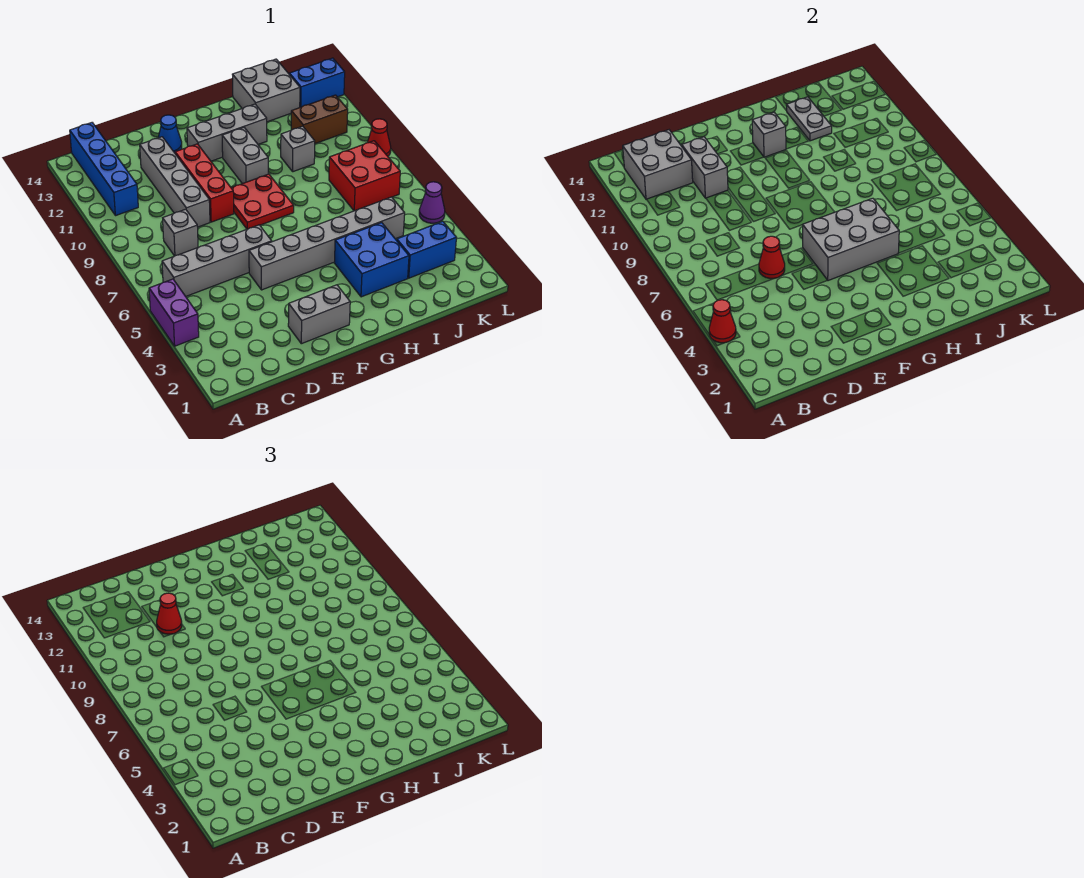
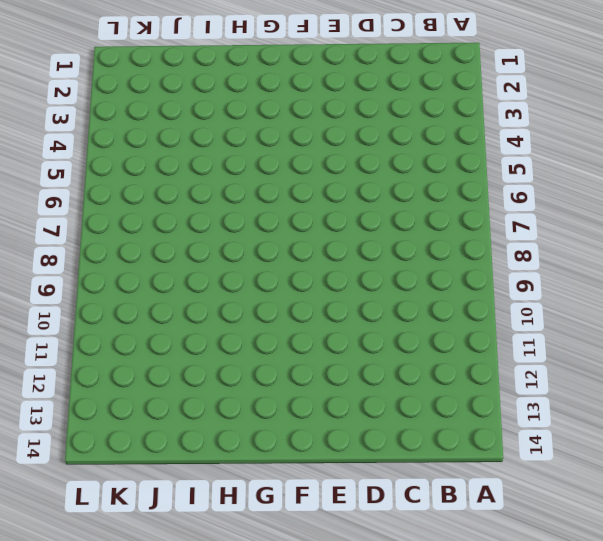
none -> purple 1x2 brick [149,279,199,346]
none -> grey 1x4 brick [162,225,272,296]
none -> blue 1x4 brick [70,123,138,216]

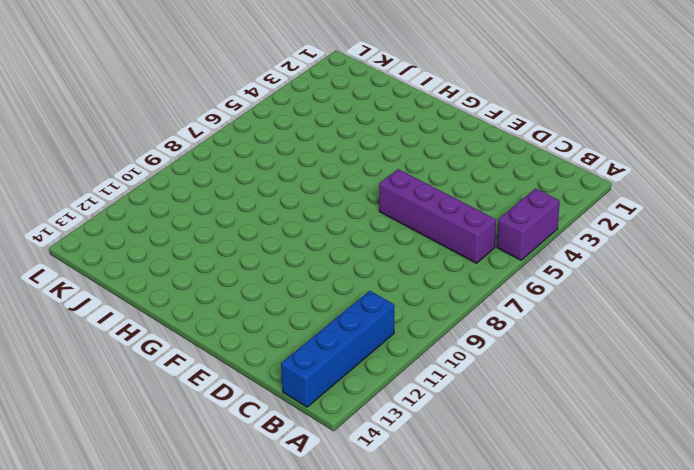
purple 1x4 brick [379,169,496,263] -> grey 1x4 brick [162,225,272,296]
none -> grey 1x1 brick [163,209,198,256]
none -> grey 1x4 brick [140,137,210,227]
none -> grey 1x2 brick [288,285,350,344]

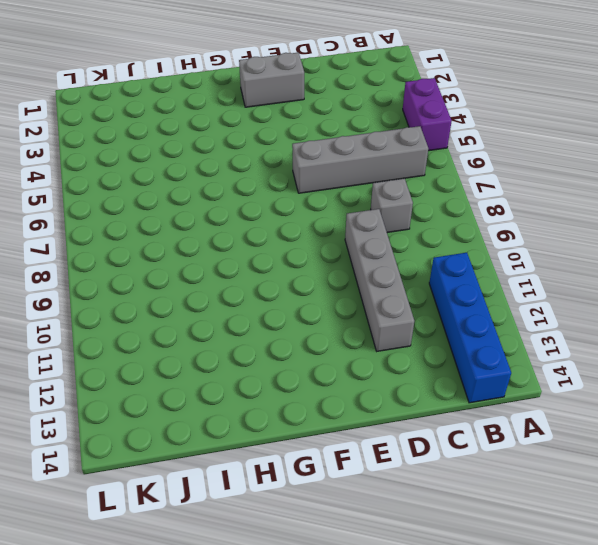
none -> grey 1x6 brick [249,197,405,290]
none -> red 1x3 brick [175,144,234,222]
none -> blue 1x1 cone [158,115,182,153]

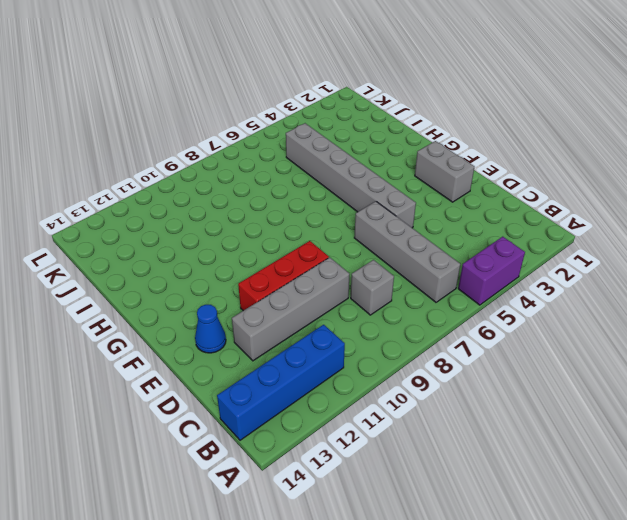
none -> red 2x2 plate [232,174,294,229]
none -> grey 1x3 brick [187,104,267,161]
none -> grey 1x2 brick [222,128,268,184]

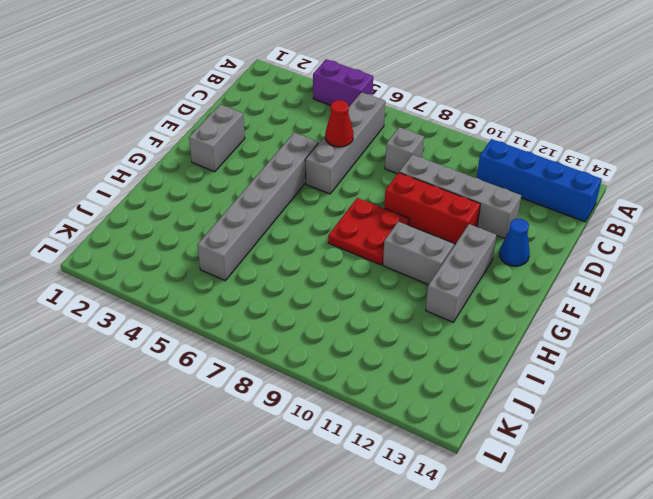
none -> blue 2x2 brick [335,222,409,297]
none -> grey 1x1 brick [281,126,315,172]
none -> grey 2x2 brick [232,59,300,122]

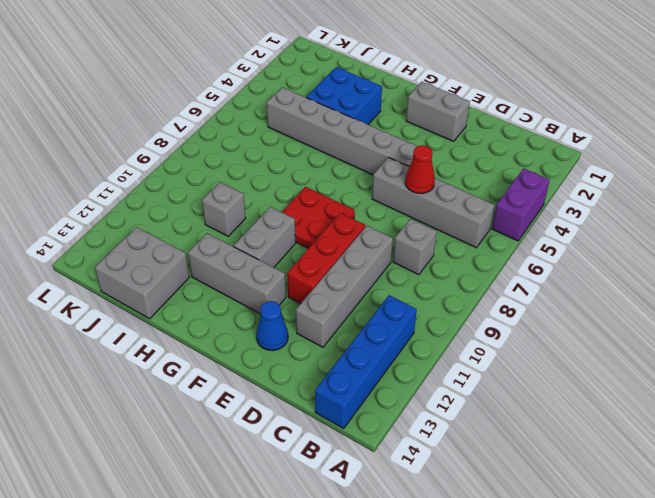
none -> blue 1x2 brick [397,221,456,278]
none -> red 2x2 brick [329,141,400,211]
none -> brown 1x2 brick [291,95,348,144]

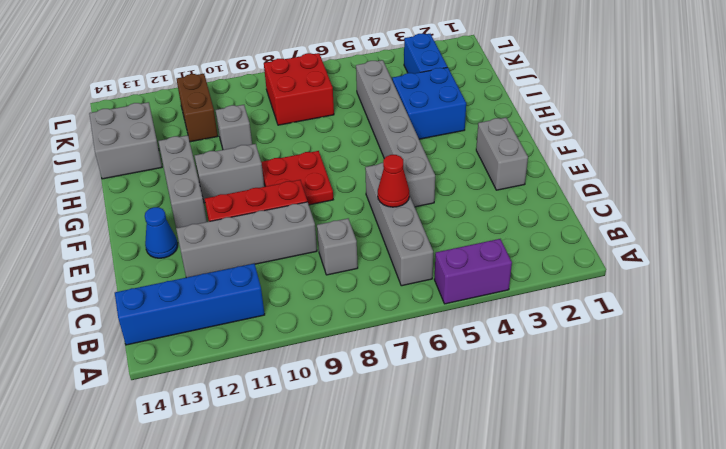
none -> blue 1x2 brick [289,58,345,107]
none -> purple 1x1 cone [419,182,445,223]
none -> red 1x1 cone [367,119,391,156]

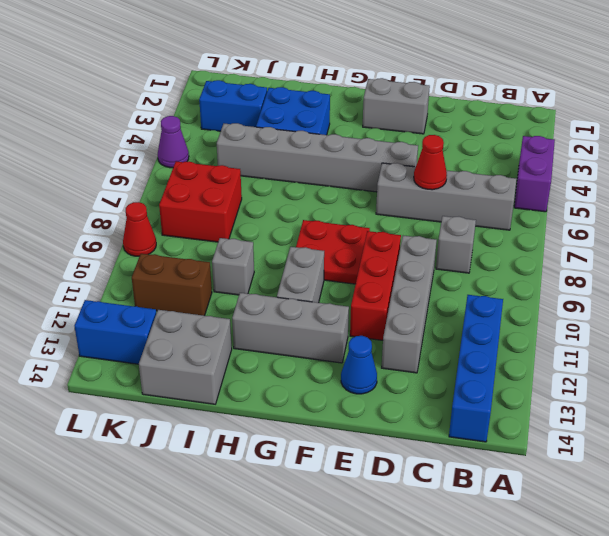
none -> red 1x1 cone [709,300,736,343]
none -> grey 2x2 brick [623,130,693,199]
none -> grey 1x2 brick [682,137,728,198]

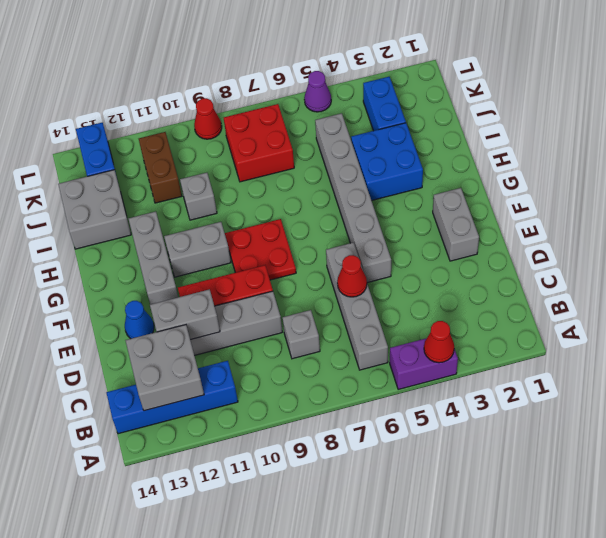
none -> grey 2x3 brick [803,198,899,281]
none -> grey 1x1 brick [752,112,786,157]
none -> grey 1x2 plate [786,97,832,141]

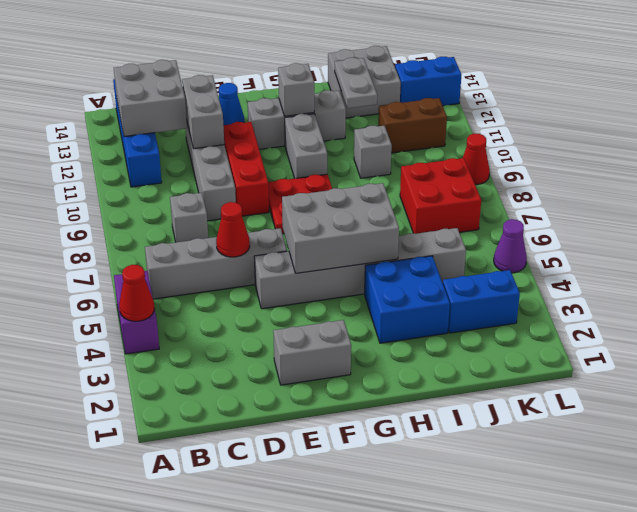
none -> red 1x1 cone [157,593,182,634]

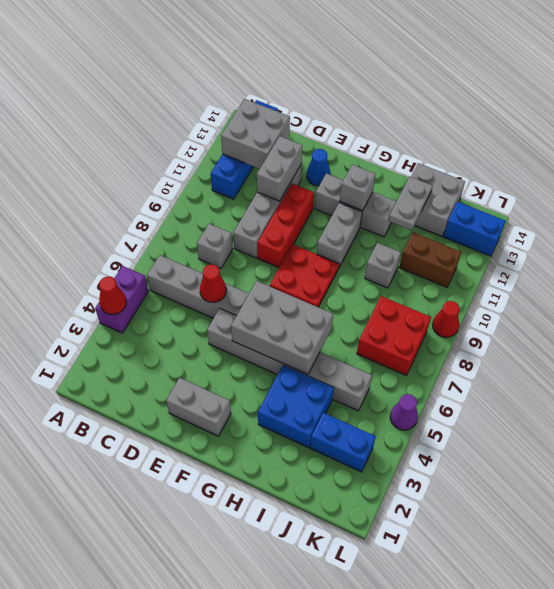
none -> red 1x1 cone [157,593,182,634]

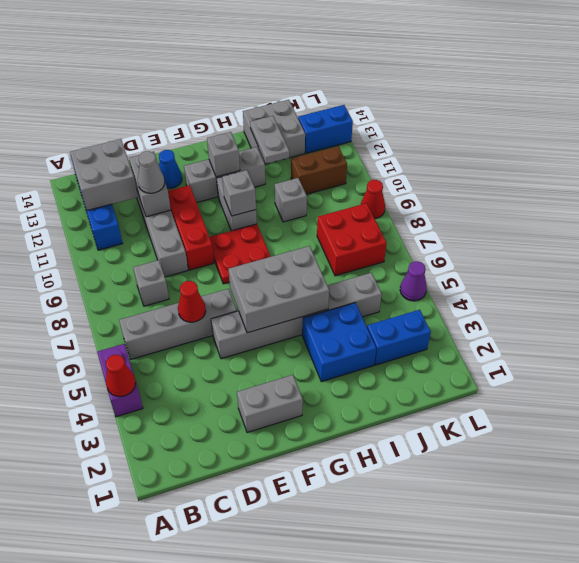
grey 1x1 cone [138,151,165,193] -> red 1x1 cone [157,593,182,634]
grey 1x1 brick [222,170,256,216] -> none

